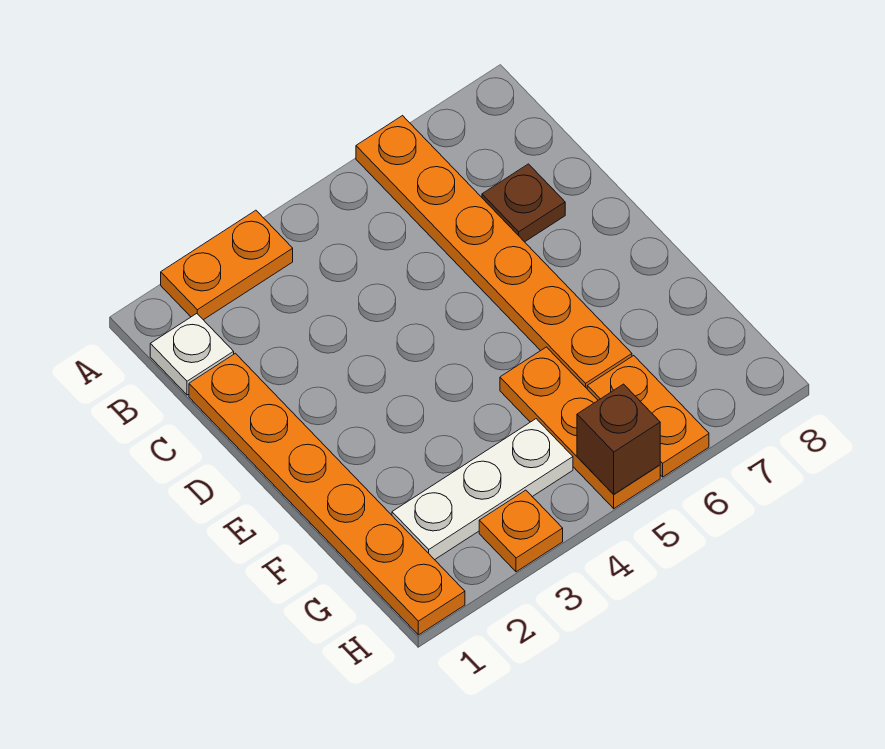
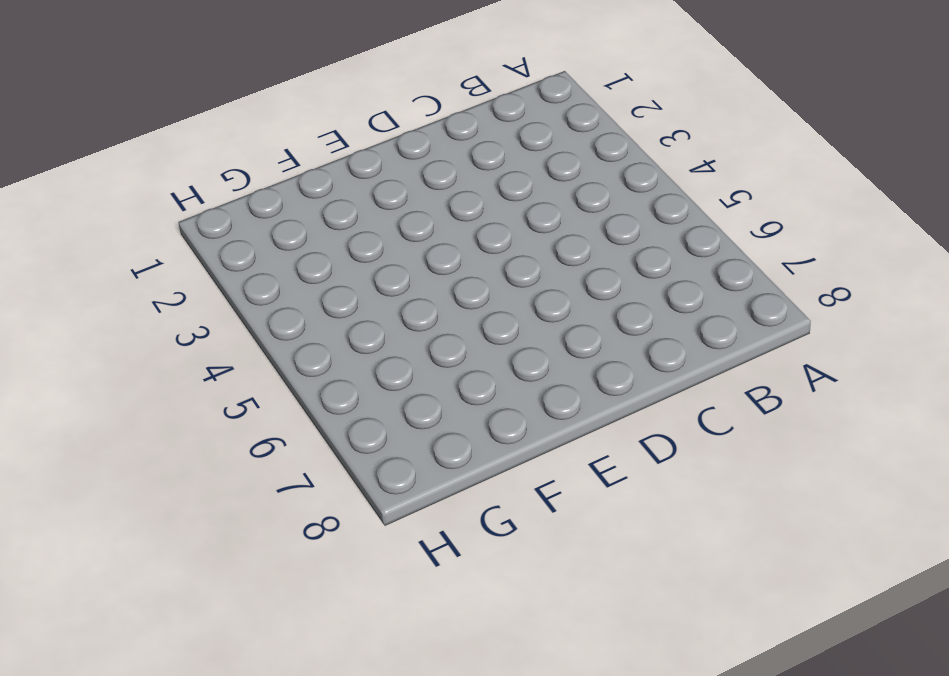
none -> orange 1x2 plate [161,210,293,320]
none -> orange 1x6 plate [356,116,632,388]

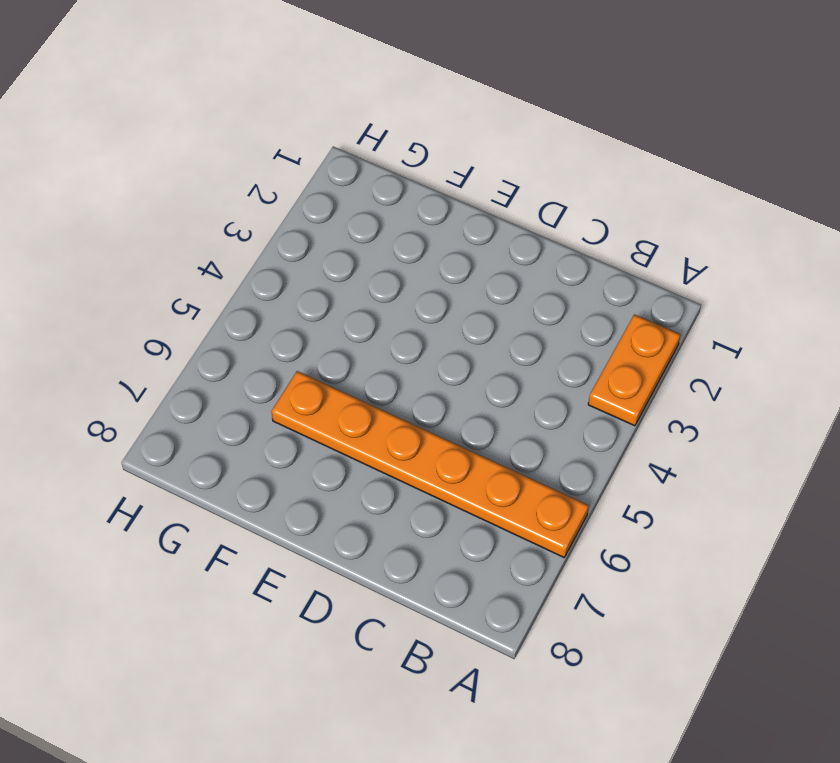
none -> white 1x1 plate [150,314,234,395]
none -> orange 1x6 plate [189,353,465,635]

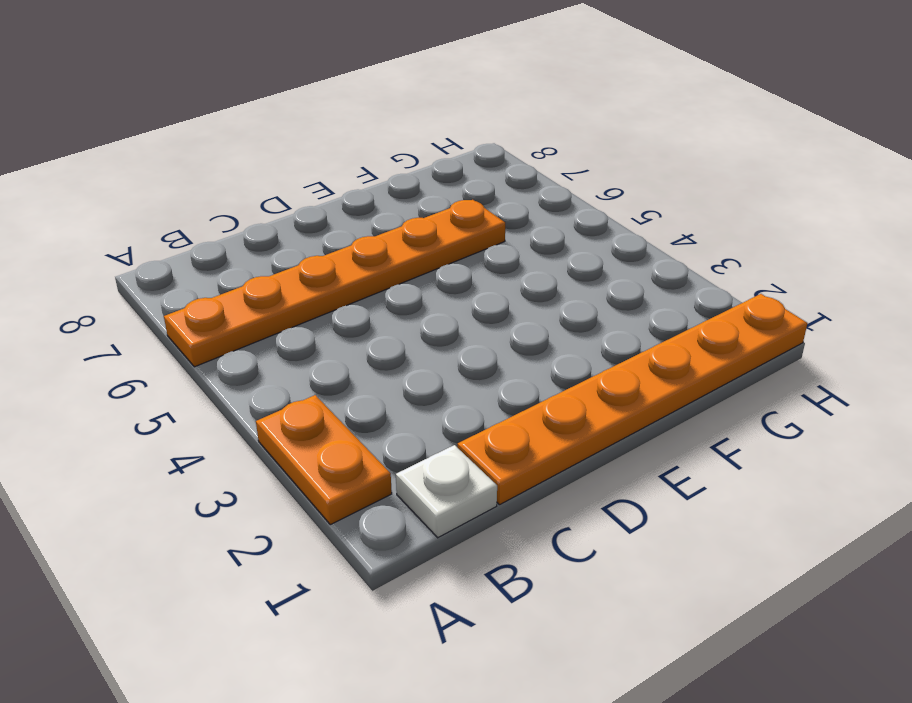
none -> brown 1x1 plate [482,164,565,242]
none -> orange 1x3 plate [500,347,660,509]

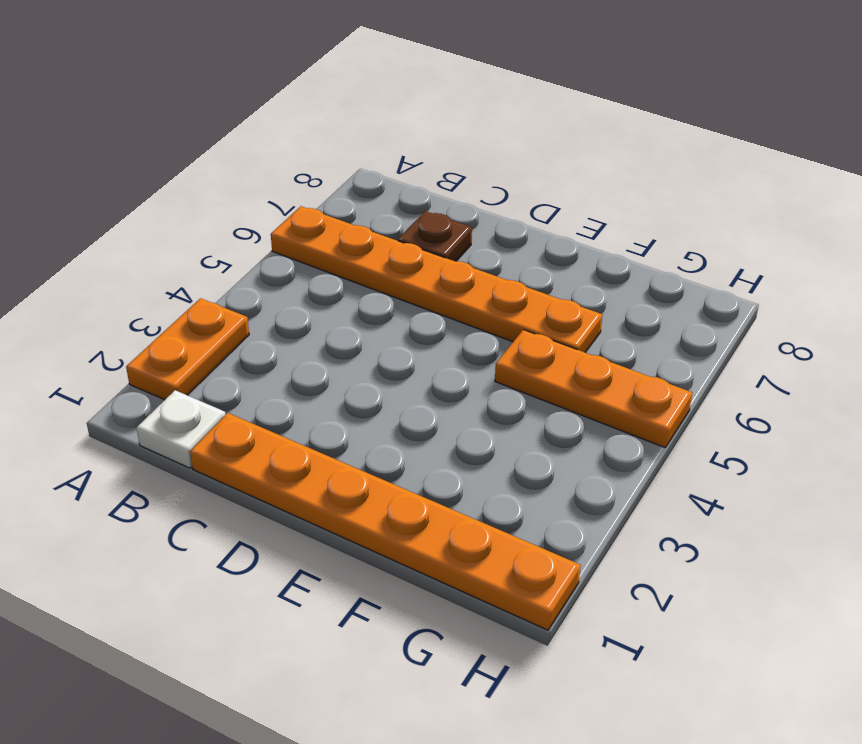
none -> white 1x3 plate [392,419,573,560]
none -> orange 1x2 plate [587,356,709,477]

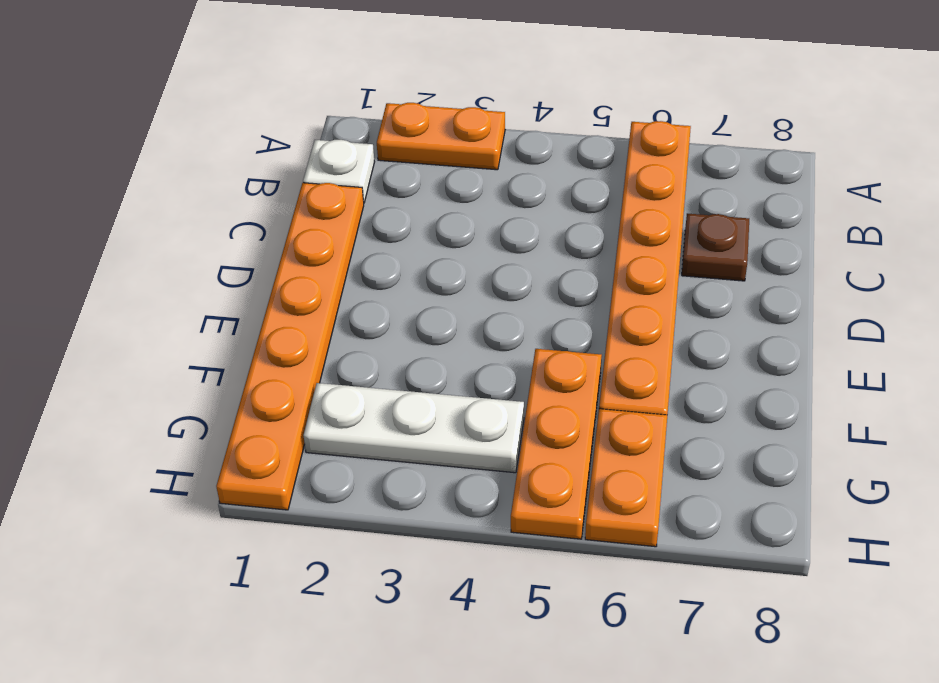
none -> orange 1x1 plate [479,490,563,572]
none -> brown 1x1 brick [577,384,660,494]

